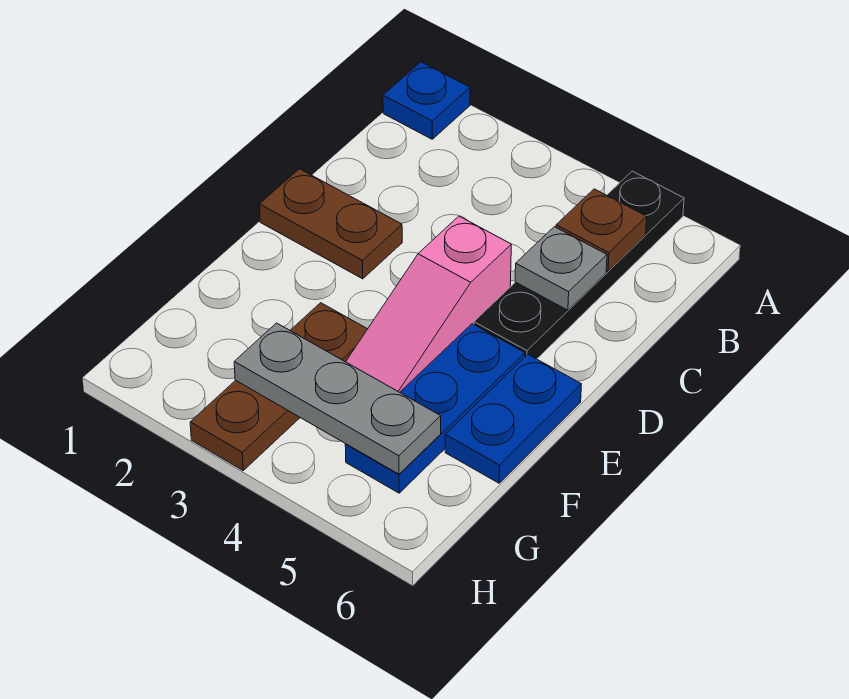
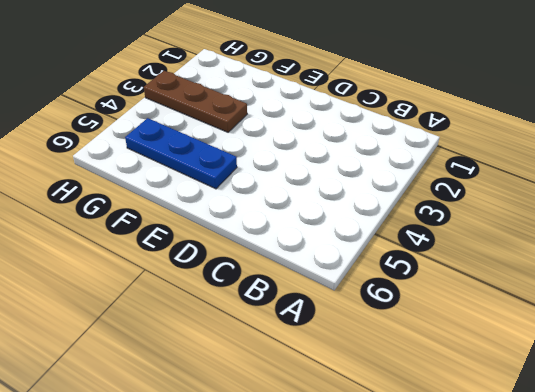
none -> blue 1x1 plate [383,62,470,139]
none -> black 1x4 plate [474,171,684,359]

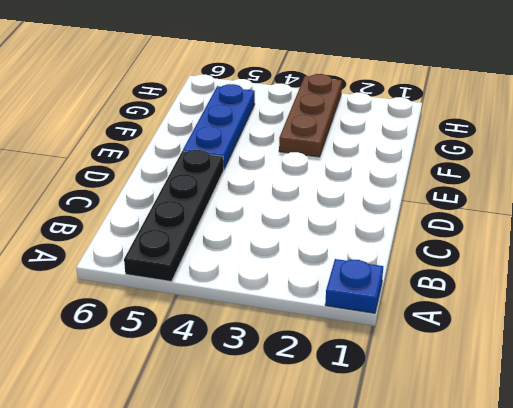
none -> brown 1x2 plate [259,169,402,279]
none -> pink 1x3 slope [346,216,511,392]

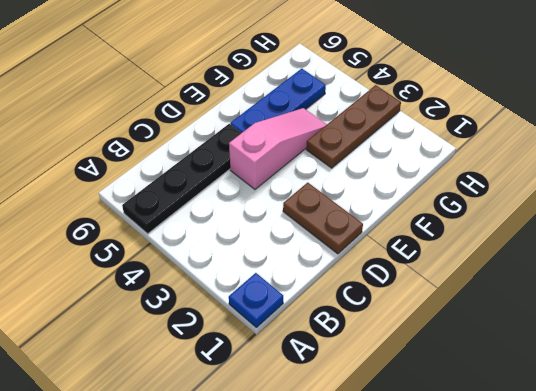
none -> blue 1x2 plate [445,354,581,483]
none -> brown 1x1 plate [556,189,647,271]

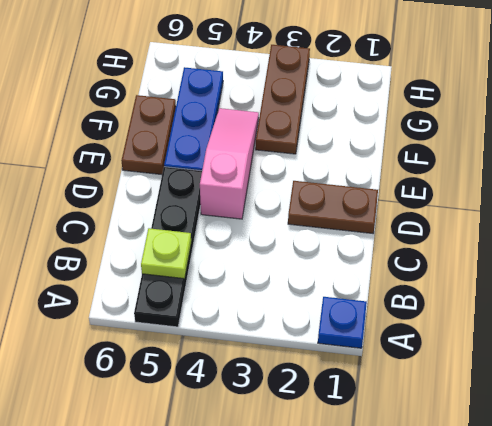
lime 1x1 plate [141,228,191,279] -> brown 1x1 plate [556,189,647,271]
brown 1x2 plate [121,95,176,175] -> blue 1x2 plate [445,354,581,483]
none -> grey 1x1 plate [515,227,607,310]
none -> grey 1x3 plate [234,323,441,474]

